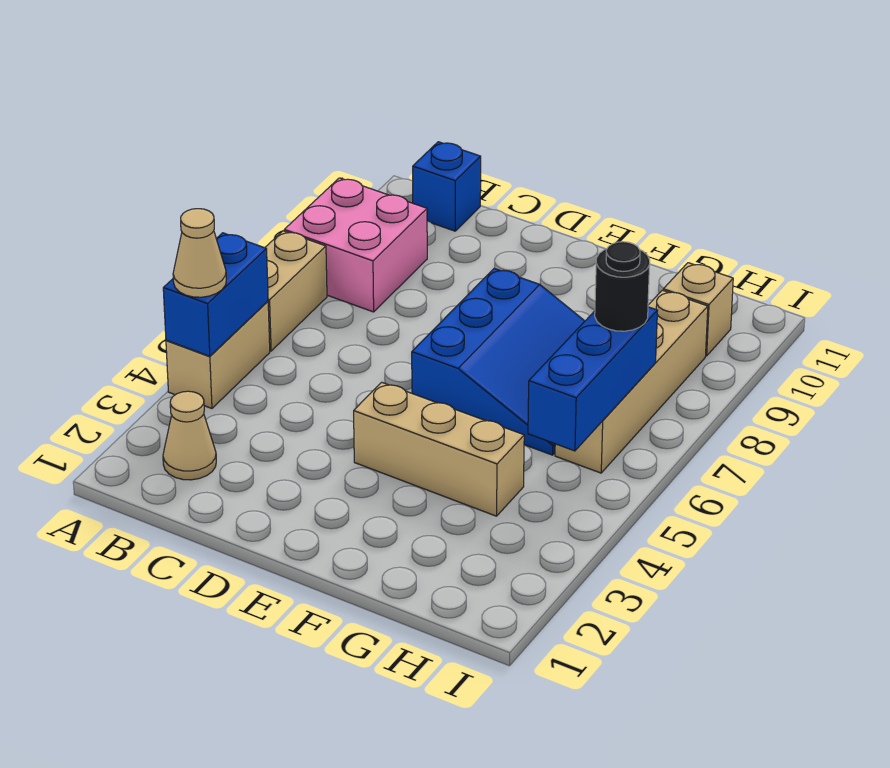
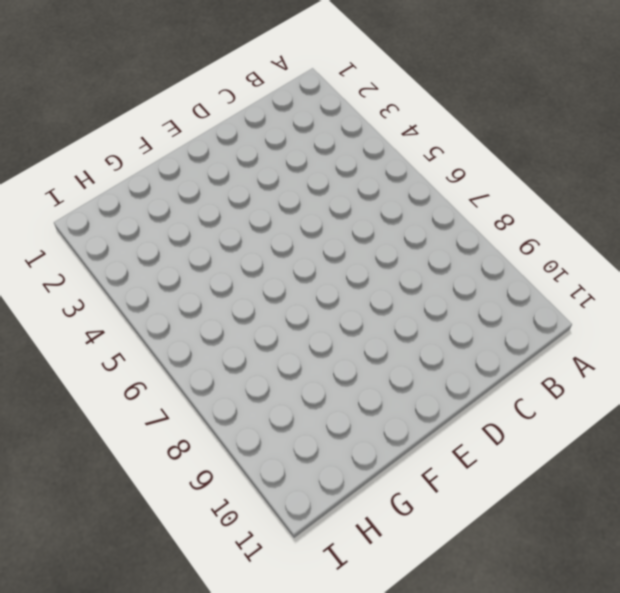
none -> tan 1x2 brick [166,301,270,408]
none -> tan 1x2 brick [265,231,327,351]
none -> pink 2x2 brick [284,178,427,312]

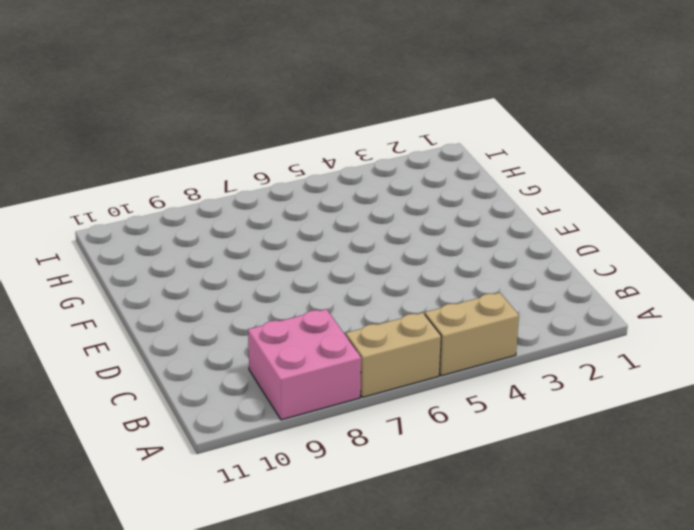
none -> tan 1x1 cone [163,391,216,480]
none -> blue 1x1 brick [413,142,481,231]
none -> tan 1x3 brick [354,382,524,516]

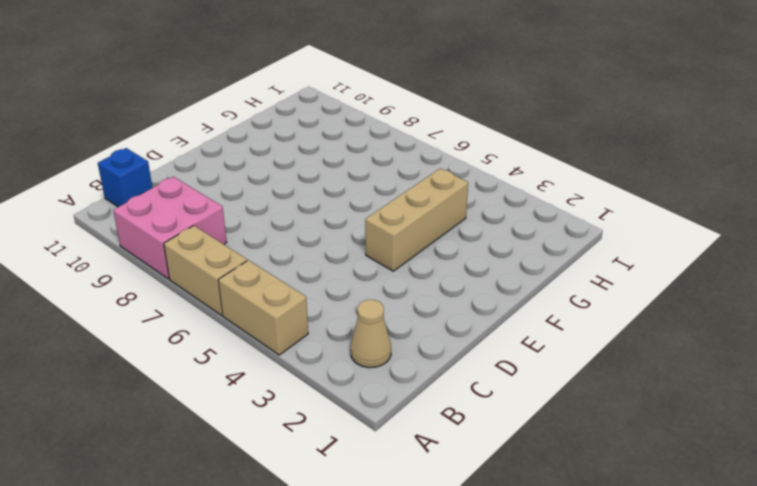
none -> blue 3x3 slope [412,268,585,455]
none -> tan 1x4 brick [555,290,708,473]
none -> tan 1x1 brick [663,263,733,356]

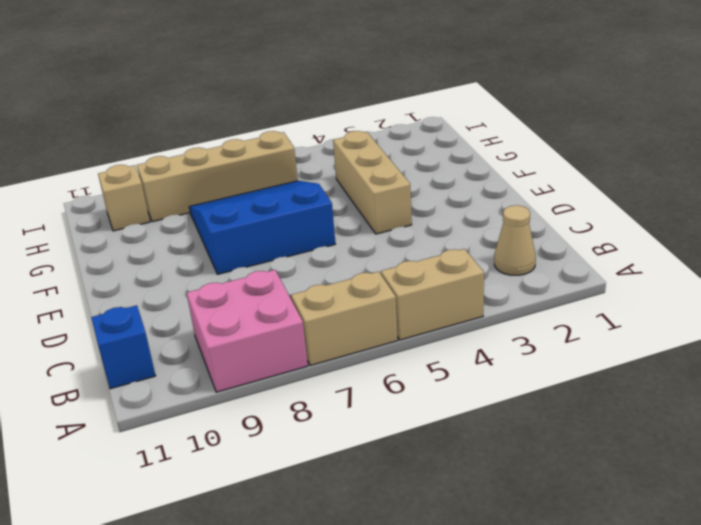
none -> blue 1x2 brick [163,233,268,356]
none -> blue 1x3 brick [528,307,658,451]
none -> tan 1x1 cone [173,209,226,297]

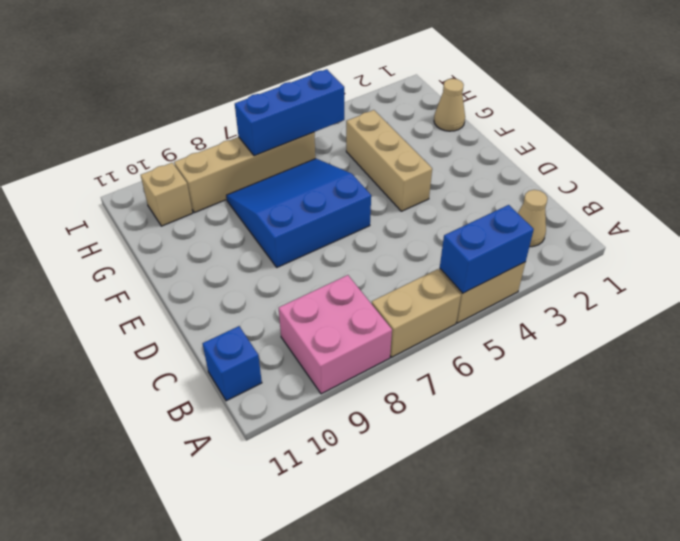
tan 1x1 cone [434,79,465,131] -> tan 1x1 cone moved to [173,209,226,297]
none -> black 1x1 round brick [595,242,650,331]

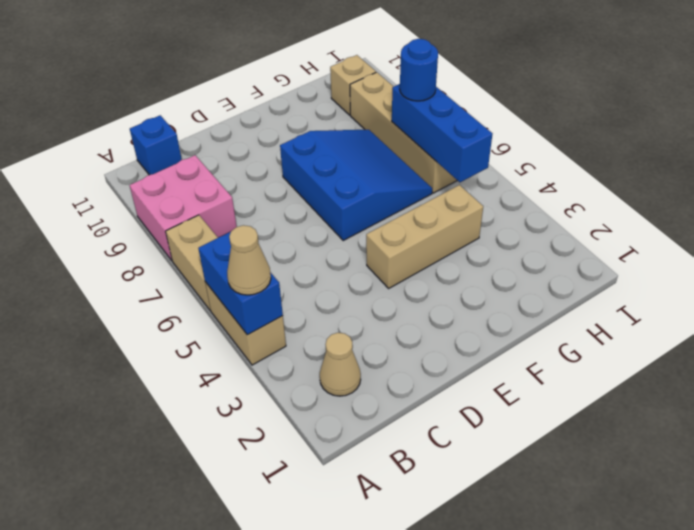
blue 1x1 round brick [400,39,438,101] -> black 1x1 round brick [595,242,650,331]

